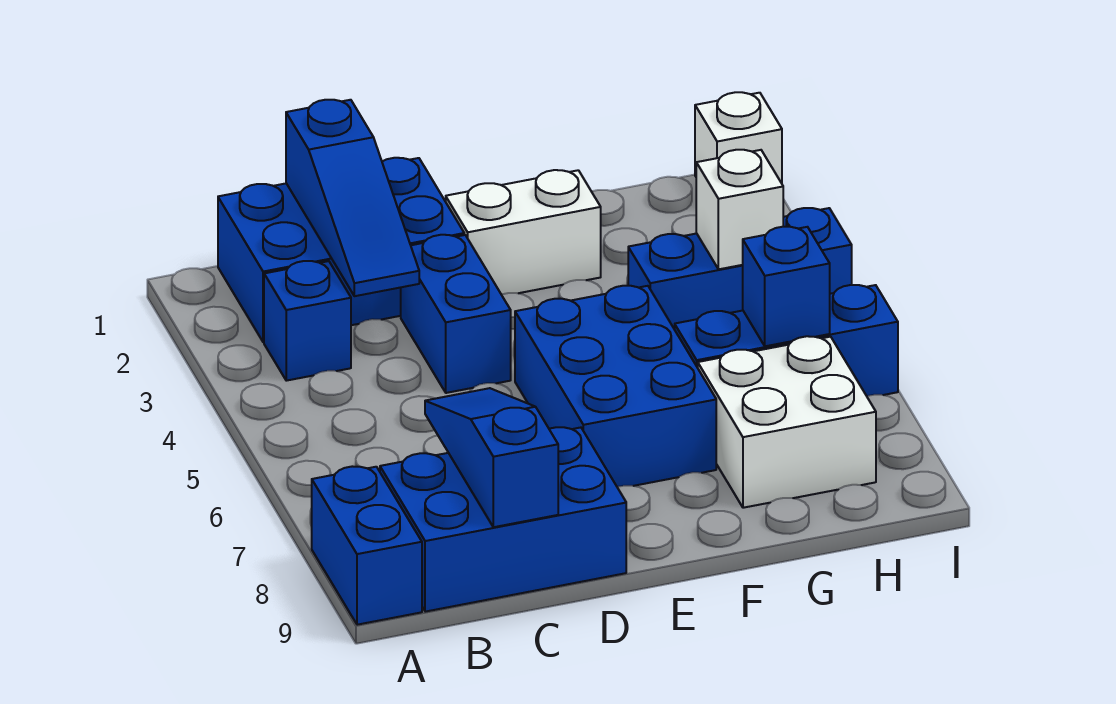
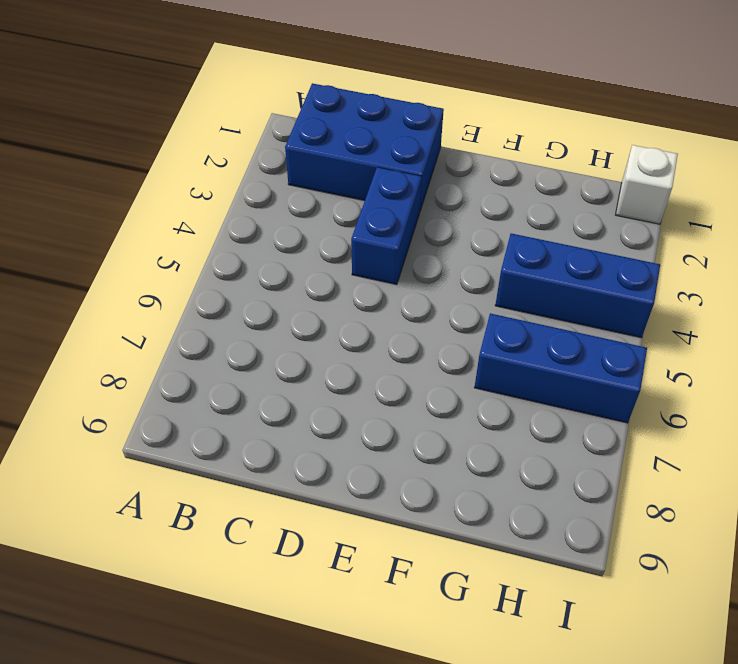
none -> blue 1x2 brick [312,466,422,625]
none -> blue 1x1 brick [264,261,351,381]
none -> blue 2x3 brick [380,427,626,612]

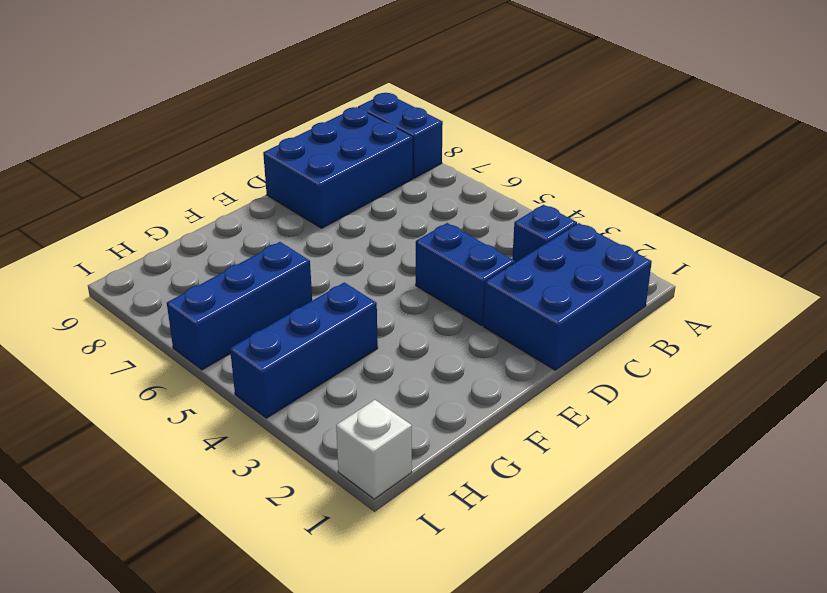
none -> white 1x2 brick [446,170,601,295]
none -> blue 2x3 brick [515,286,716,487]
none -> white 2x2 brick [698,336,876,508]

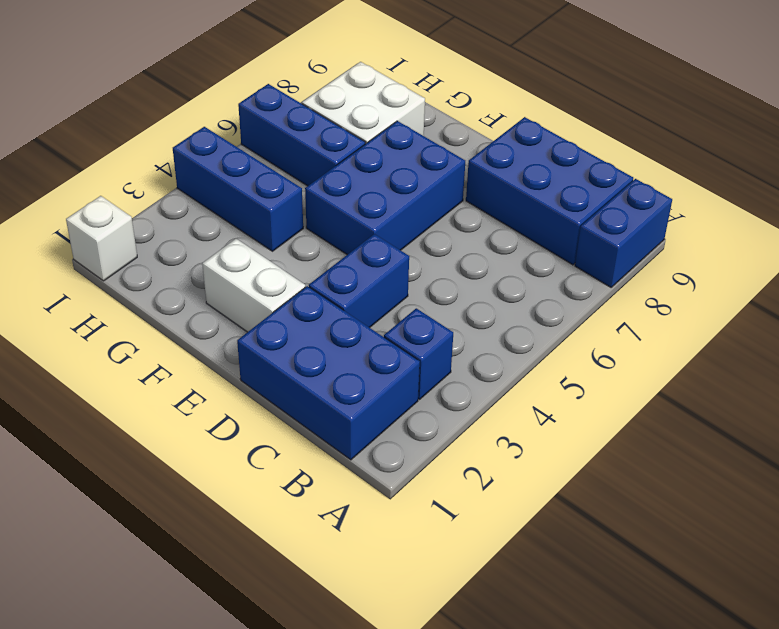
none -> blue 1x3 slope [286,100,419,296]
none -> blue 1x3 slope [425,388,558,527]
none -> white 1x1 brick [696,150,783,269]

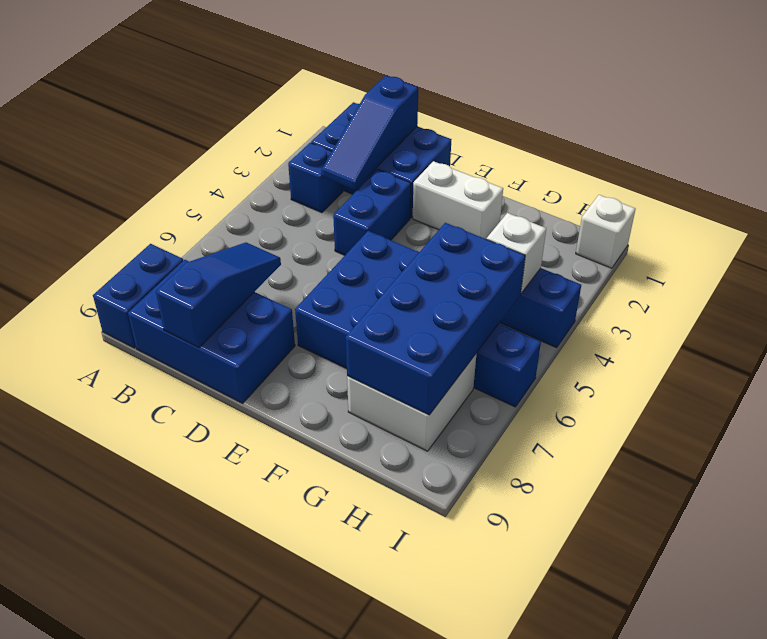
blue 2x4 brick [346,223,525,415] -> blue 1x1 brick [743,227,830,346]

